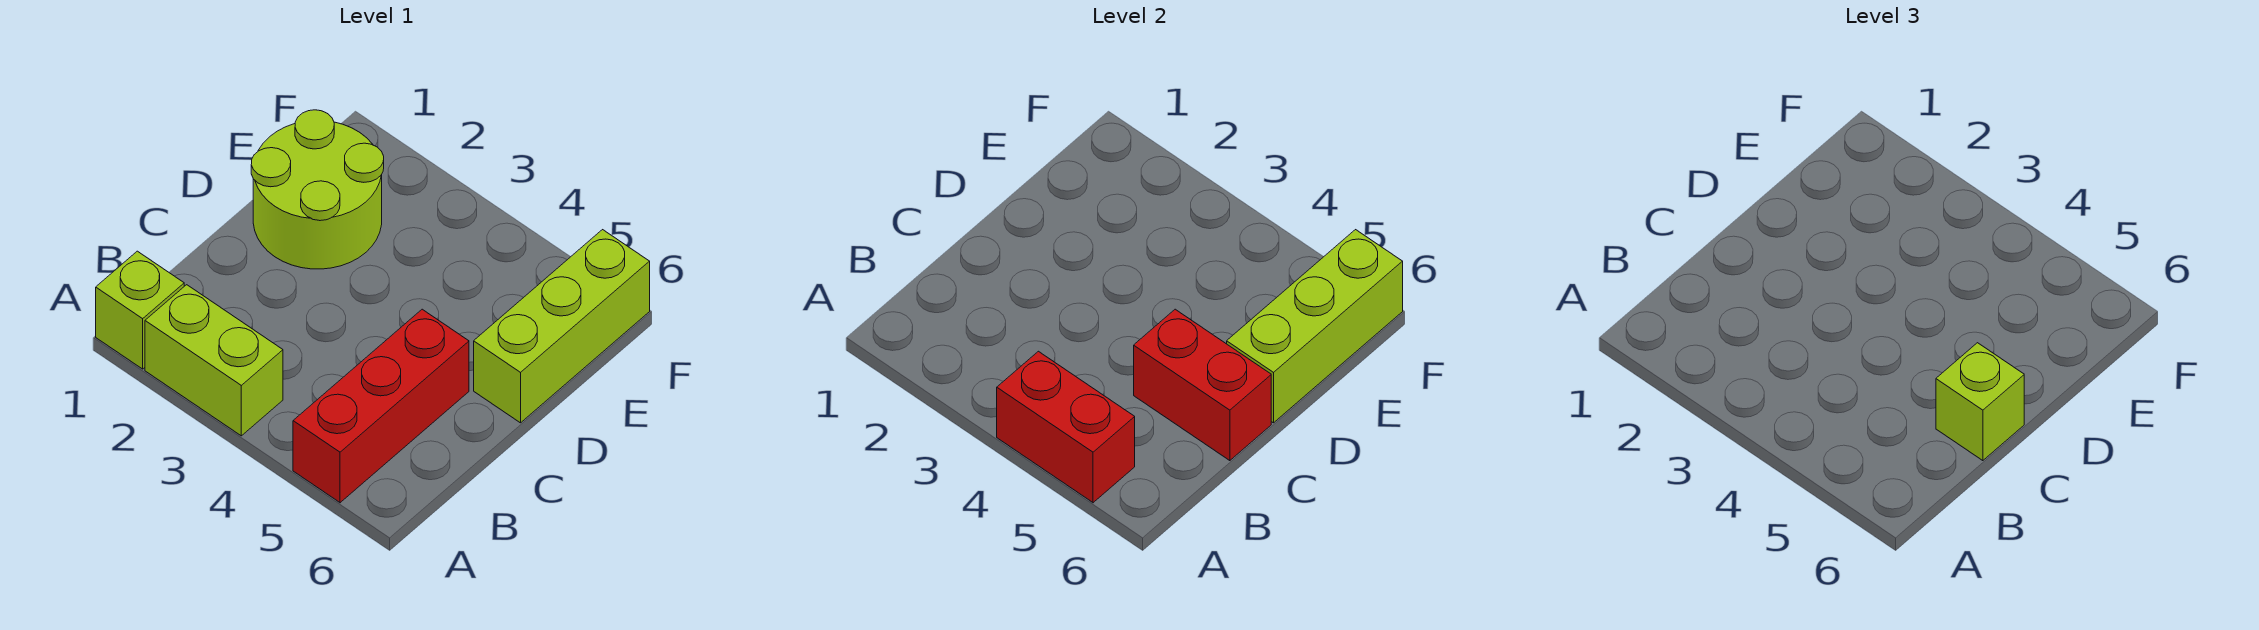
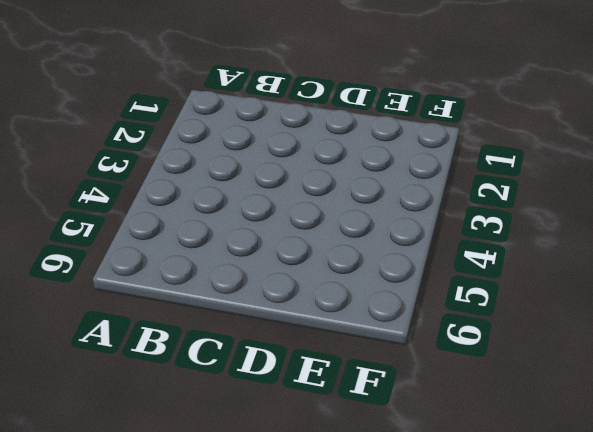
none -> lime 1x1 brick [96,251,184,369]
none -> lime 1x2 brick [145,285,283,436]

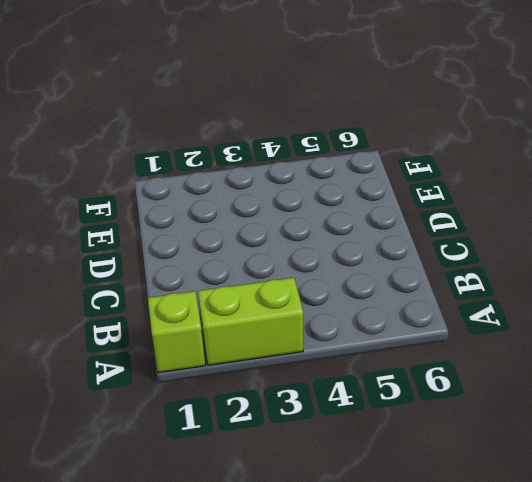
none -> red 1x3 brick [293,309,469,503]
none -> lime 2x2 round brick [251,110,384,269]

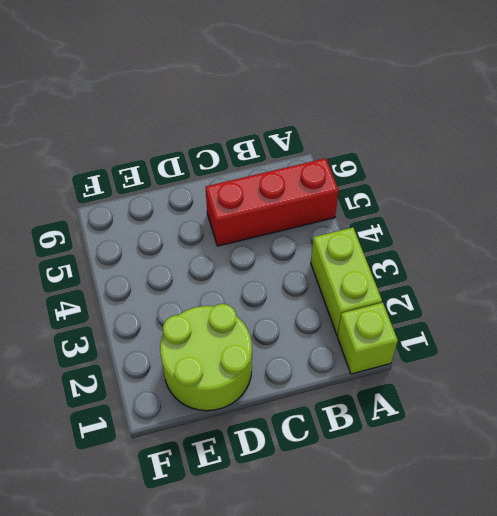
none -> lime 1x3 brick [474,230,650,423]
none -> red 1x2 brick [997,351,1135,503]

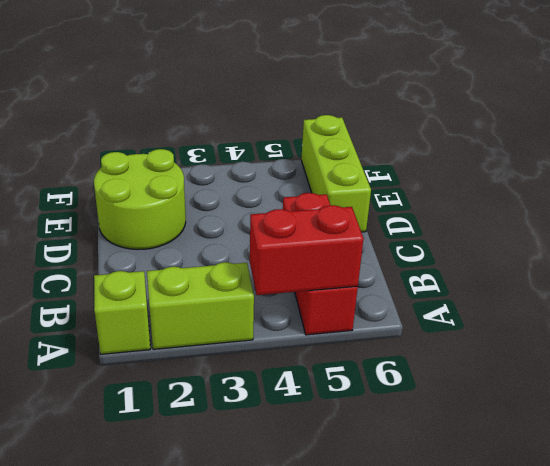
none -> red 1x2 brick [1134,309,1271,461]
none -> lime 1x3 brick [1227,230,1403,423]

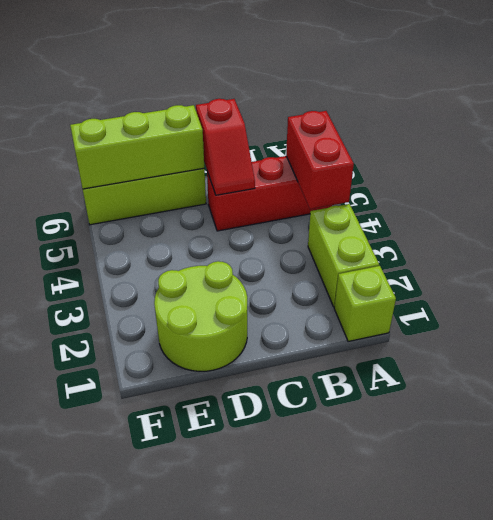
red 1x2 slope [196,99,255,195] -> red 1x2 brick [1134,309,1271,461]
none -> lime 1x1 brick [1936,343,2024,461]

